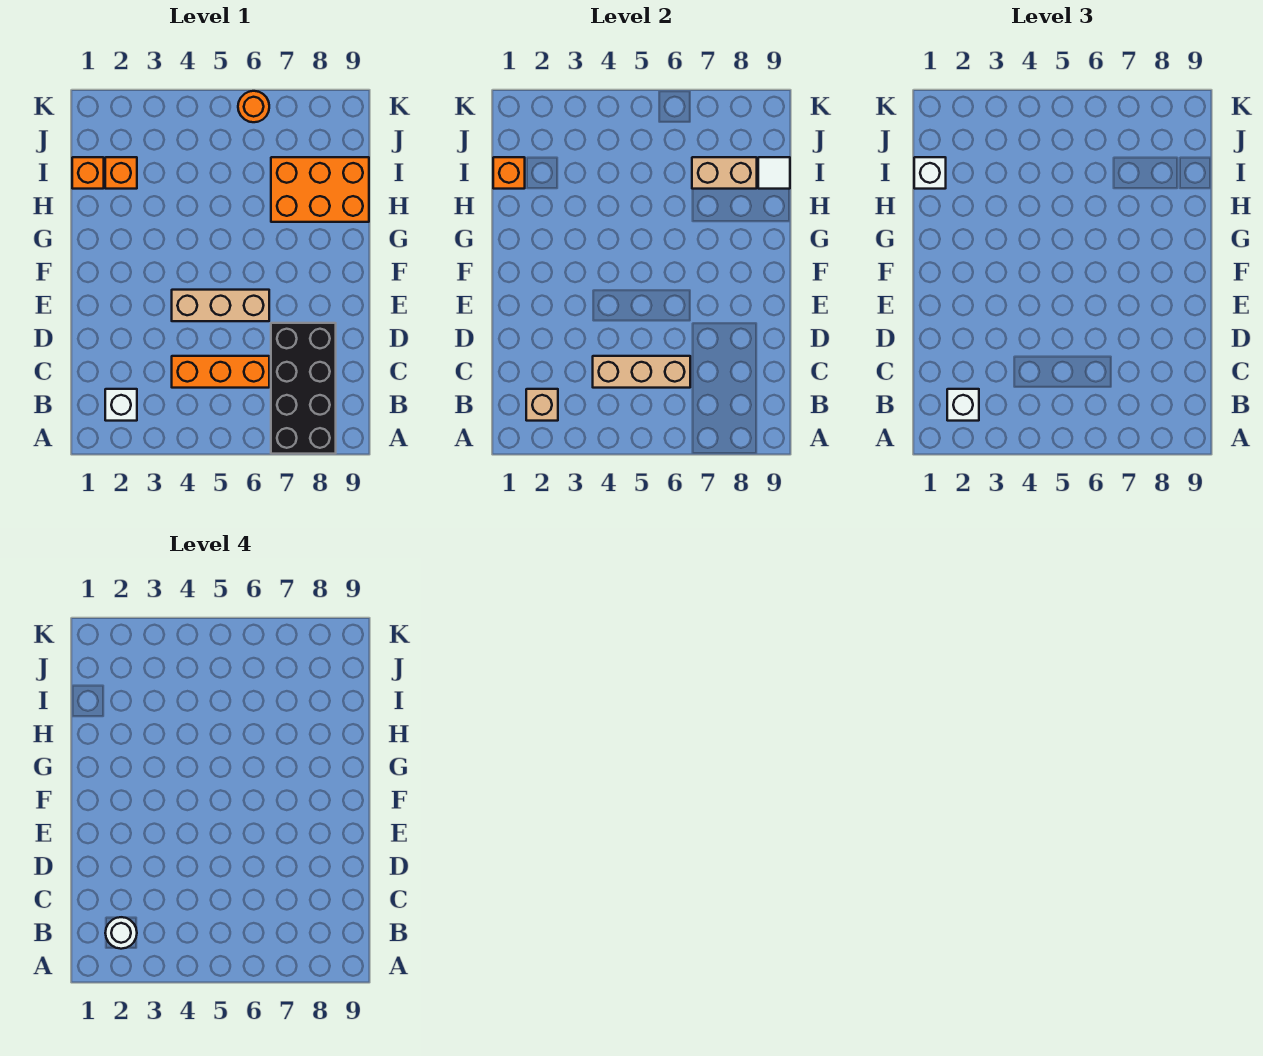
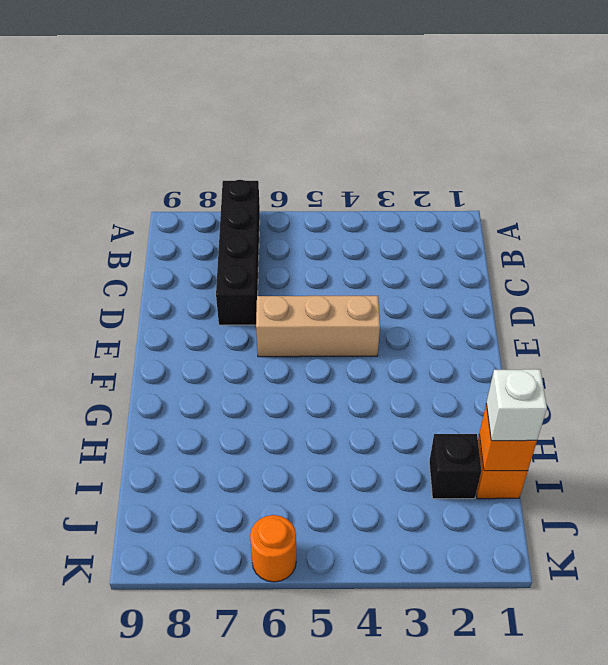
black 1x4 brick [216,180,260,325] -> black 2x4 brick [271,323,336,454]
black 1x1 brick [429,434,481,499] -> orange 1x1 brick [105,157,137,189]
none -> white 1x1 brick [105,389,137,421]
none -> orange 1x3 brick [172,356,269,388]
none -> orange 2x3 brick [271,157,369,222]

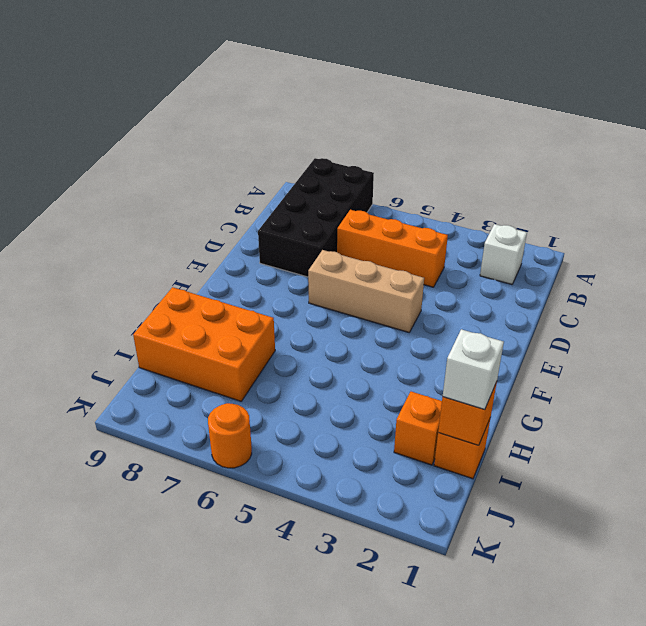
none -> tan 1x1 brick [526,389,558,421]
none -> tan 1x3 brick [593,356,690,388]
none -> tan 1x2 brick [692,157,757,189]

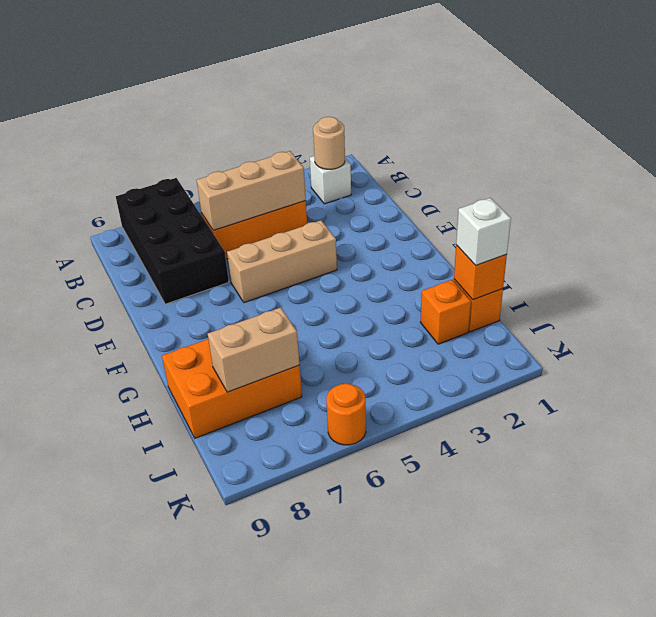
tan 1x1 round brick [313,117,345,169] -> tan 1x1 brick [526,389,558,421]
none -> white 1x1 tile [758,157,790,189]
none -> white 1x1 brick [947,389,979,421]
none -> white 1x1 round brick [105,917,137,949]

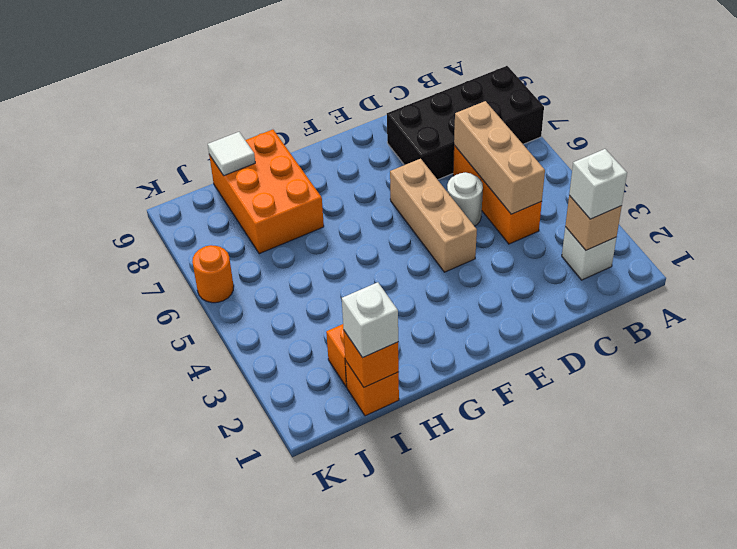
white 1x1 round brick [447,172,483,226] -> white 1x1 round brick moved to [105,917,137,949]
none -> tan 1x2 brick [692,157,757,189]

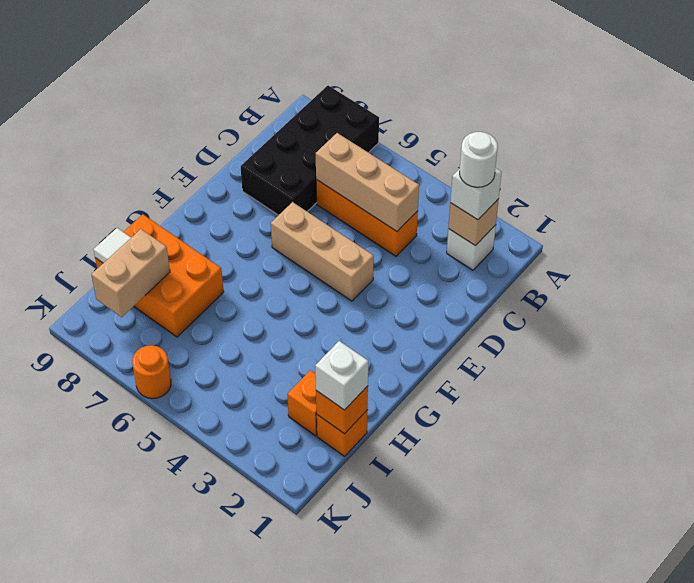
tan 1x2 brick [91,229,170,317] -> tan 1x2 brick turned to [692,157,757,189]

